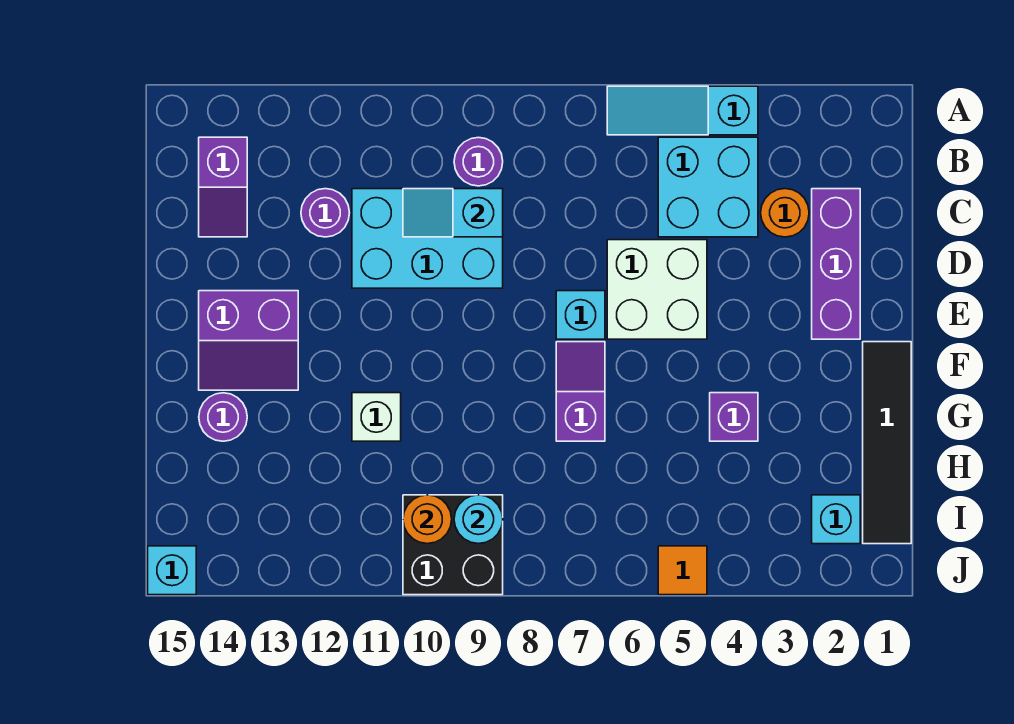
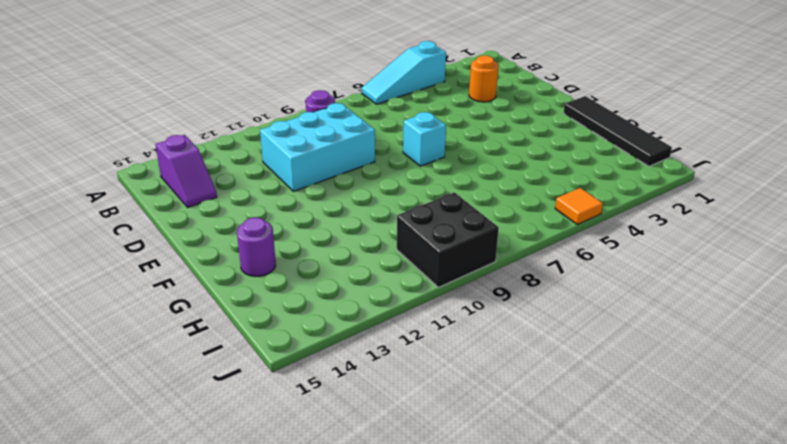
none -> cyan 2x2 brick [658,137,758,237]
none -> purple 1x3 brick [812,189,860,339]
none -> purple 1x1 round brick [301,189,349,237]

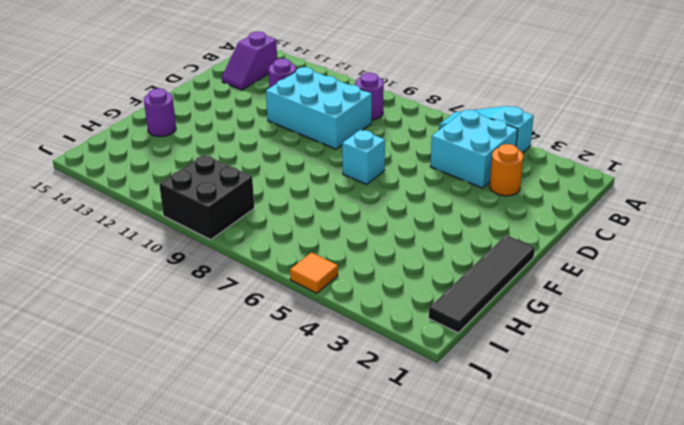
none -> purple 1x3 brick [812,189,860,339]
none -> white 2x2 brick [607,240,707,339]
none -> purple 2x2 slope [199,291,298,390]

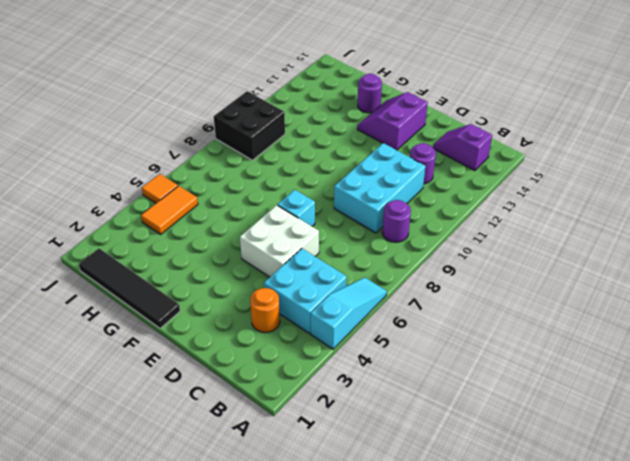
orange 1x2 tile [141,186,198,234] -> none
none -> purple 1x3 brick [812,189,860,339]
none -> purple 1x2 slope [556,342,605,441]
none -> purple 1x1 brick [710,393,758,441]

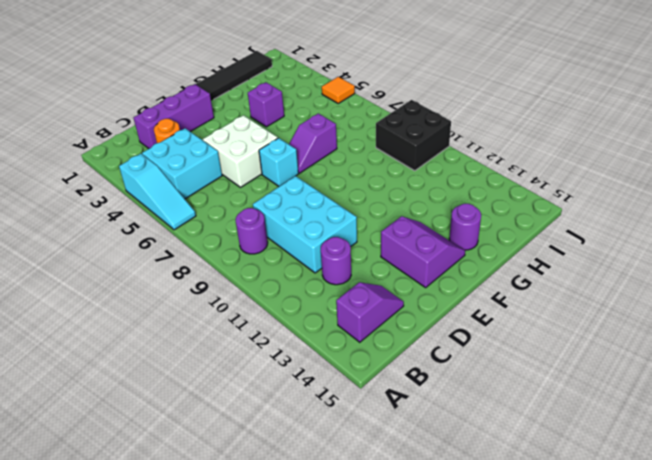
none -> white 1x1 brick [352,393,401,441]
none -> cyan 1x1 brick [812,495,860,544]
none -> cyan 1x1 brick [148,546,196,595]

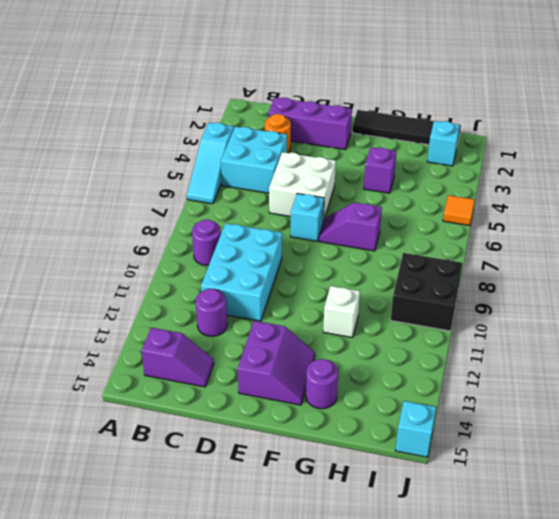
none -> cyan 1x2 slope [403,189,503,237]
none -> cyan 1x1 round brick [454,495,503,544]
none -> orange 1x1 round brick [403,495,452,544]

